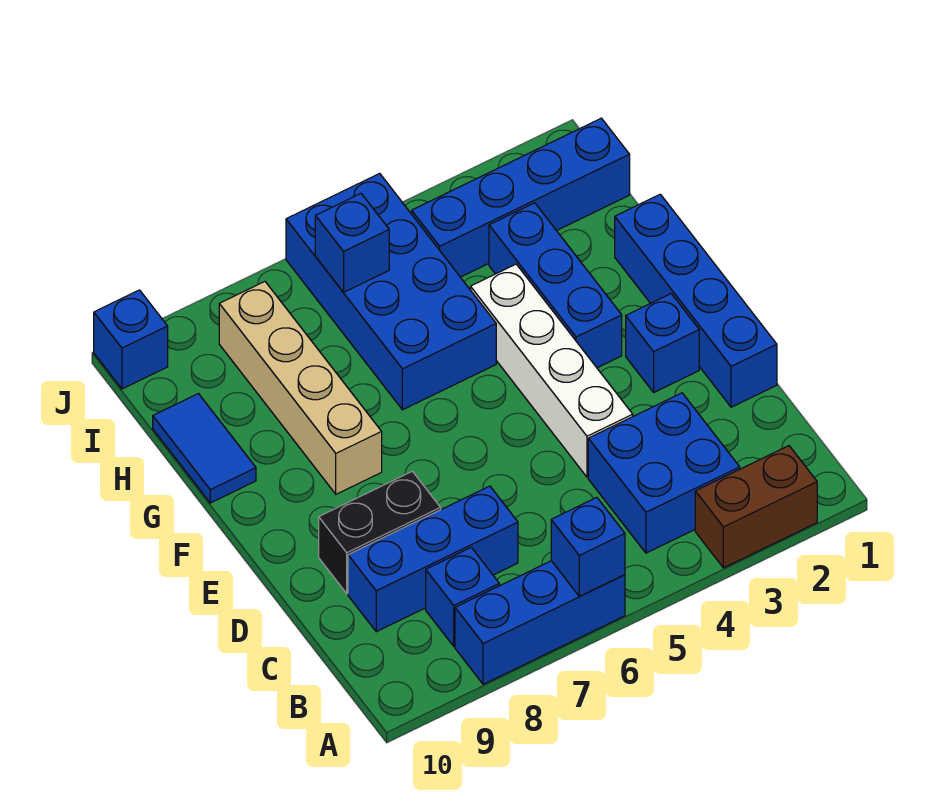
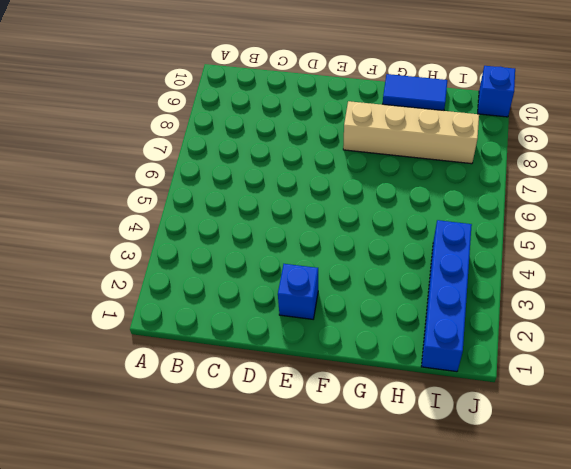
none -> brown 1x2 brick [695,446,817,568]
none -> blue 1x3 brick [455,561,625,684]
none -> blue 2x2 brick [588,393,740,553]

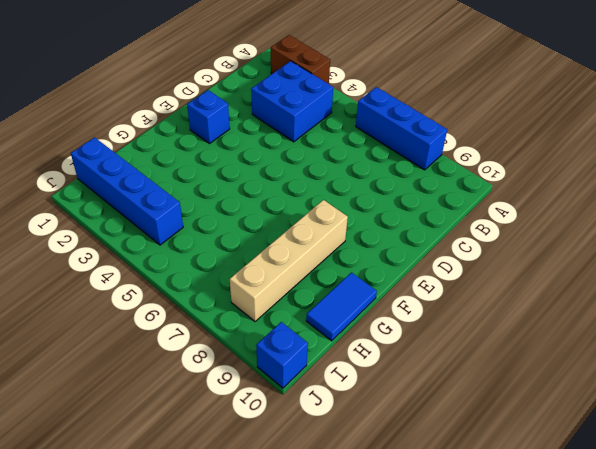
none -> blue 1x1 brick [426,547,499,646]
none -> blue 1x3 brick [348,486,518,632]
none -> blue 1x4 brick [615,194,777,407]

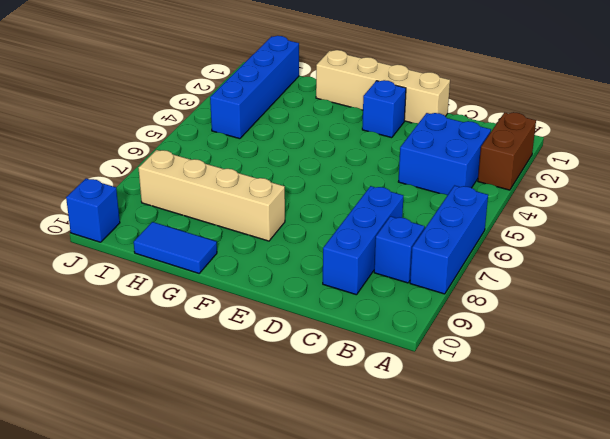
tan 1x4 brick [316,50,450,123] -> blue 1x4 brick [615,194,777,407]
none -> white 1x4 brick [471,264,633,477]
none -> black 1x2 brick [319,471,441,594]
none -> blue 1x3 brick [489,203,622,368]

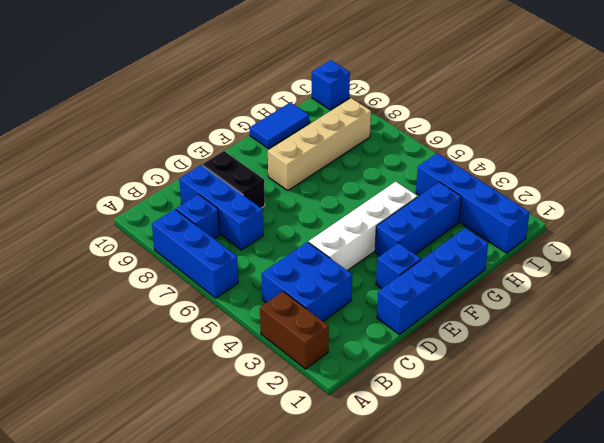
none -> blue 2x4 brick [286,173,496,410]
none -> blue 1x1 brick [551,497,625,596]
none -> blue 1x1 brick [315,194,389,292]

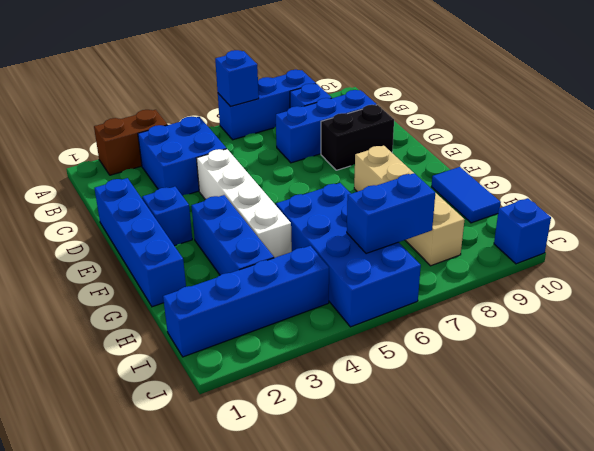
blue 1x2 brick [347,173,435,254] -> blue 1x1 brick [315,194,389,292]

